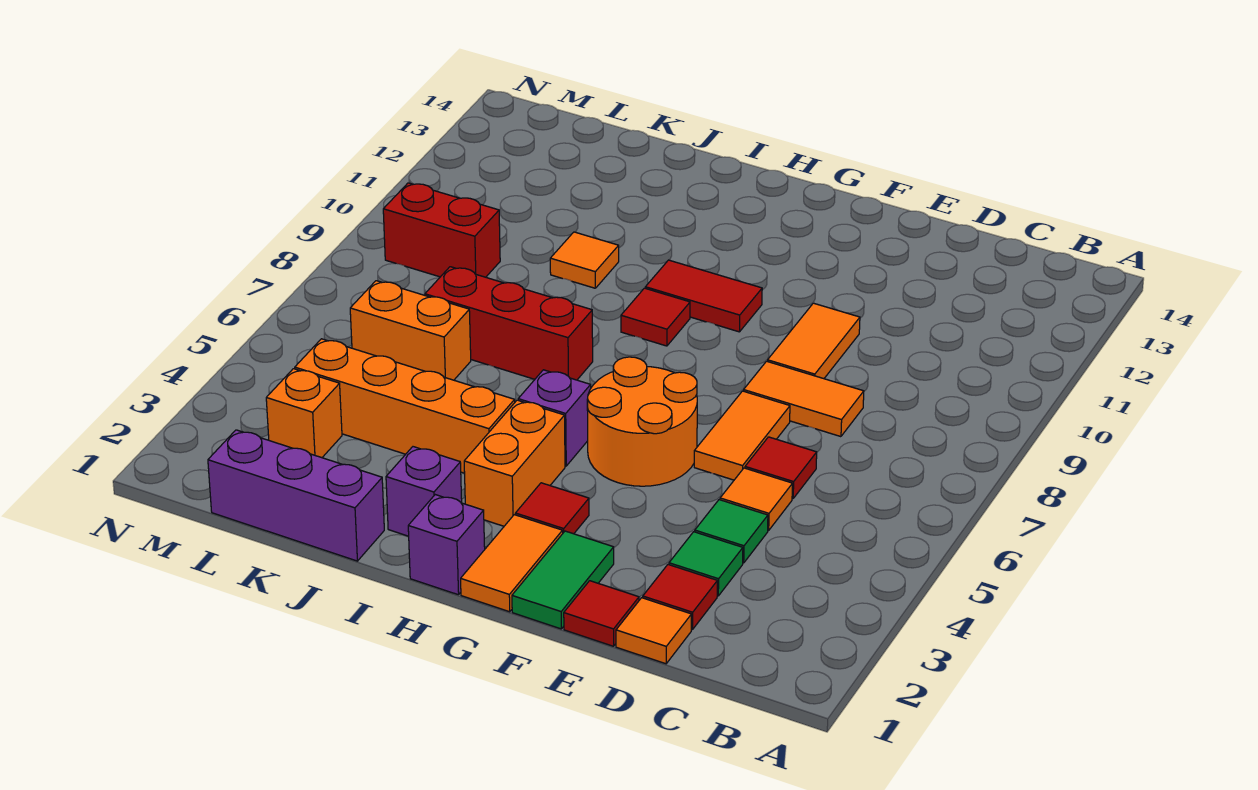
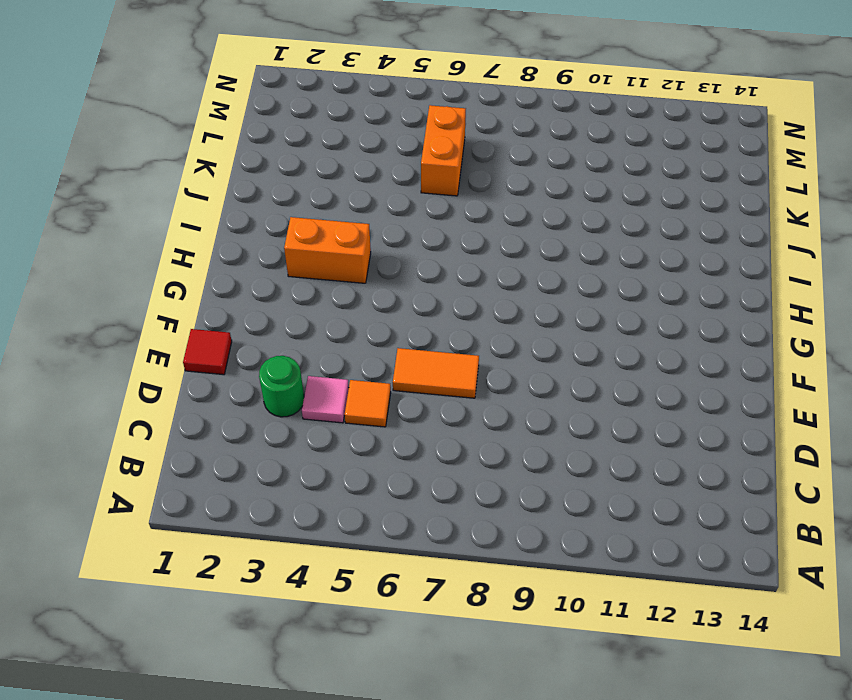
green 1x1 round brick [259,356,304,417] -> green 1x1 tile [669,532,743,596]
pink 1x1 tile [302,376,349,423] -> green 1x1 tile [695,500,768,563]
none -> orange 1x1 tile [616,598,691,664]
none -> red 1x1 tile [643,565,717,630]
none -> red 1x1 tile [745,437,817,499]

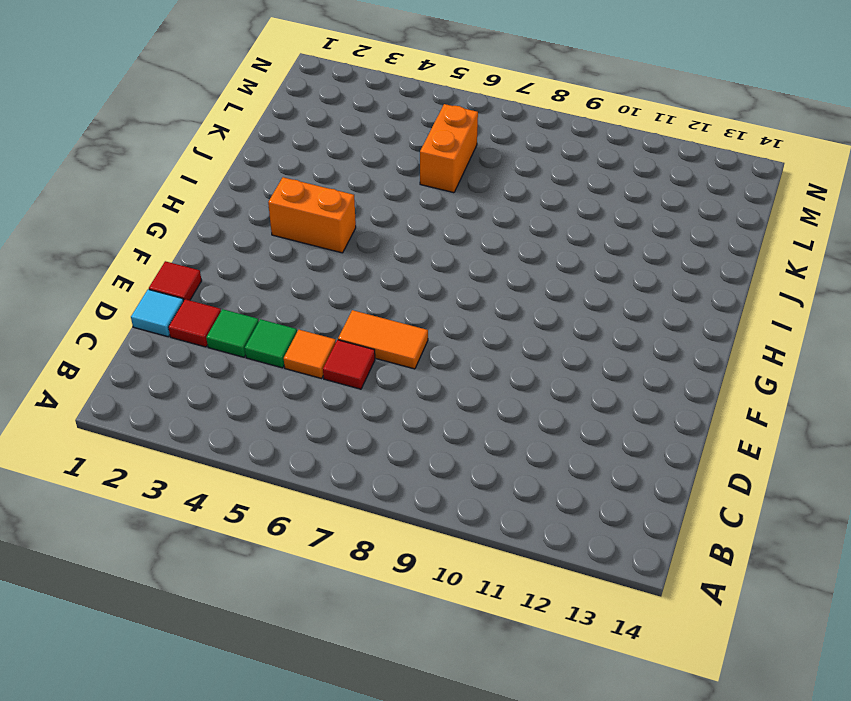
cyan 1x1 tile [131,289,183,337] -> orange 1x1 tile [616,598,691,664]
none -> orange 1x2 tile [744,361,864,437]
none -> orange 1x2 tile [768,303,860,379]
none -> green 1x2 tile [512,531,614,629]

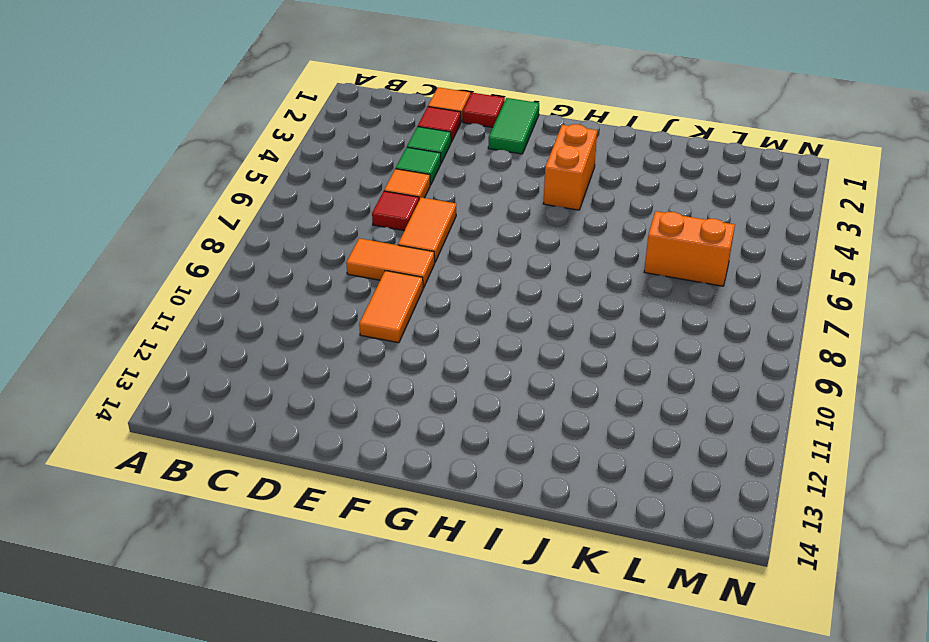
none -> orange 2x2 round brick [587,357,697,486]
none -> orange 1x2 tile [461,515,563,612]
none -> red 1x1 tile [515,483,589,534]

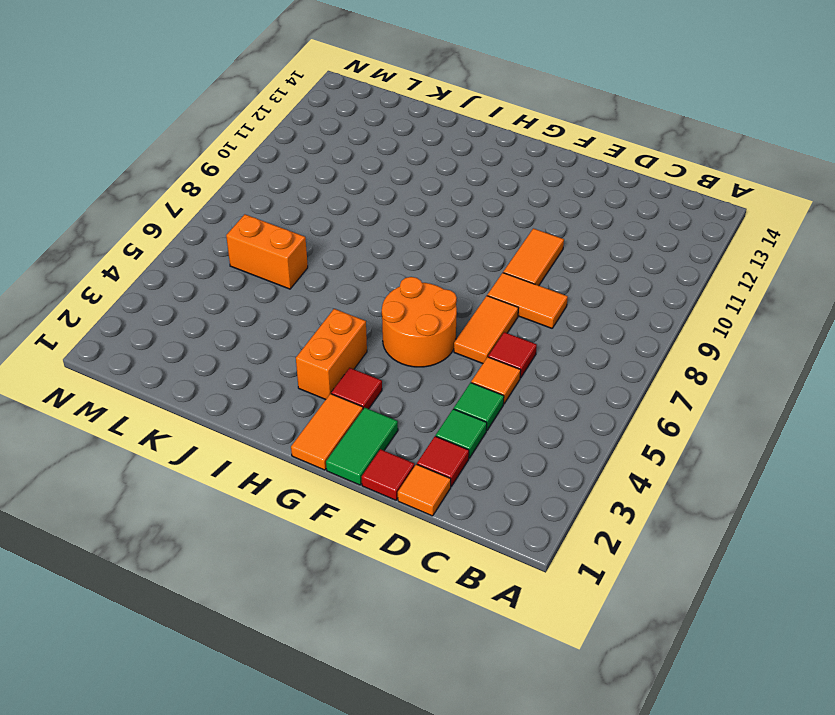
none -> red 1x2 tile [645,260,762,332]
none -> purple 1x1 brick [408,495,485,595]
none -> purple 1x1 brick [518,370,591,466]

